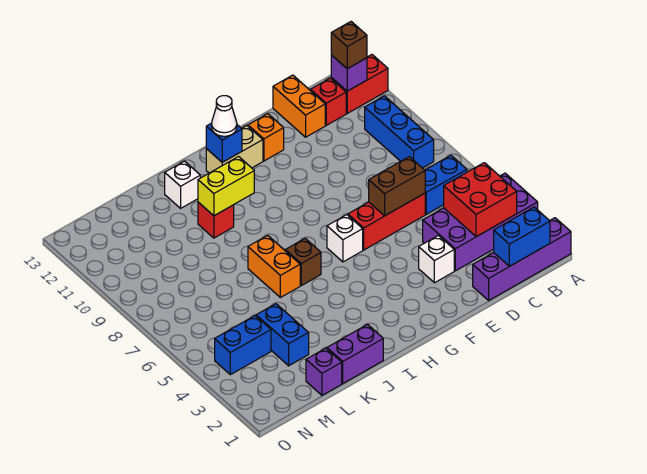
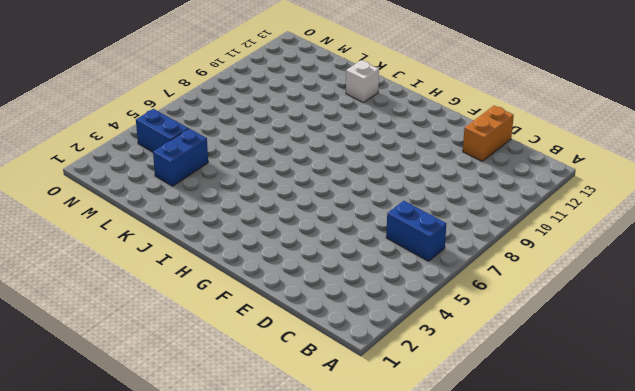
none -> purple 1x4 brick [473,218,571,300]
none -> purple 2x4 brick [423,173,538,271]
none -> red 1x2 brick [331,55,388,113]

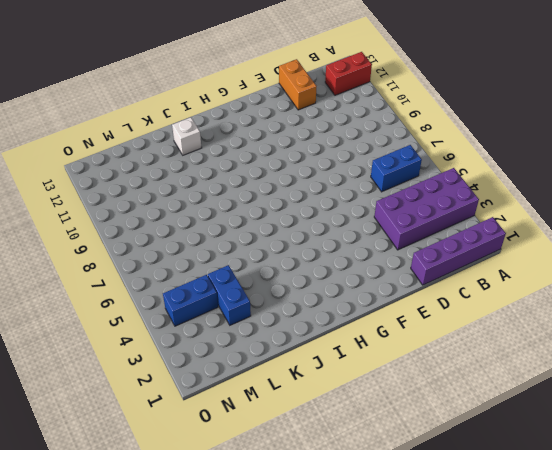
none -> blue 1x3 brick [365,96,434,168]
none -> red 1x1 brick [311,78,346,125]
none -> red 1x3 brick [348,193,425,250]

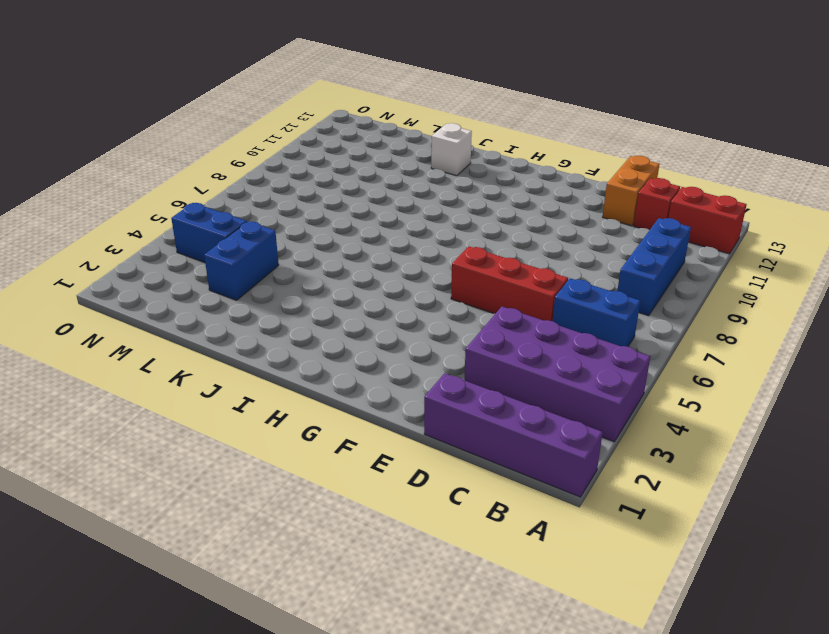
none -> white 1x1 brick [419,235,454,283]
none -> orange 1x1 brick [248,114,284,161]
none -> white 1x1 brick [327,215,363,262]

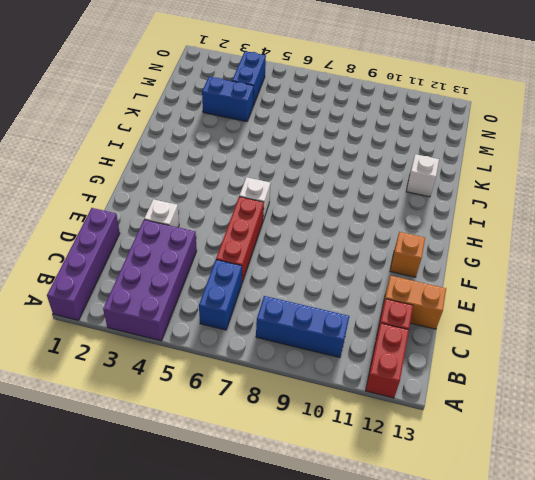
none -> tan 1x2 brick [206,126,263,173]
none -> brown 1x1 brick [285,238,321,286]
none -> purple 1x2 brick [327,325,383,383]

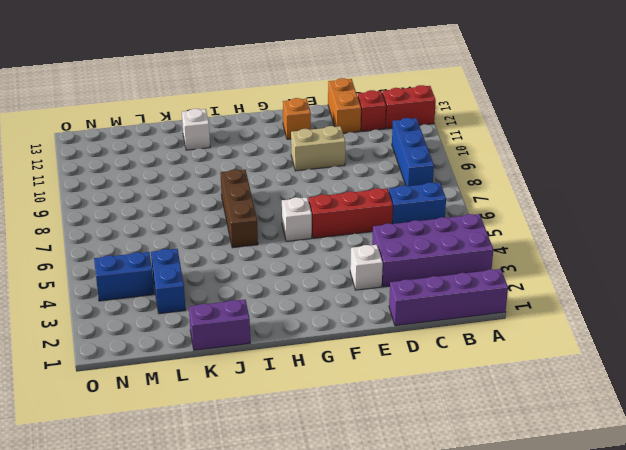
tan 1x2 brick [291,126,345,171] -> tan 1x2 brick moved to [206,126,263,173]
brown 1x3 brick [220,169,258,248] -> brown 1x1 brick [285,238,321,286]
none -> orange 1x2 brick [248,235,300,297]
none -> red 1x1 brick [198,202,234,238]
none -> purple 1x1 brick [306,348,342,395]

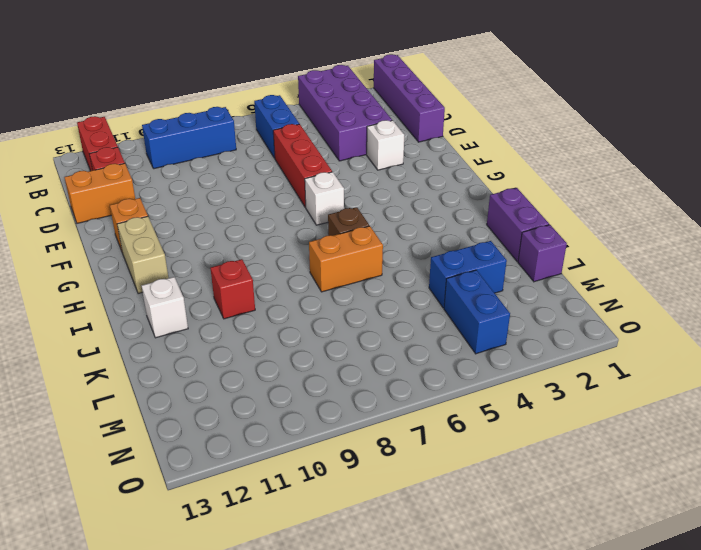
none -> blue 1x2 brick [494,207,550,266]
none -> red 2x2 brick [444,163,517,237]
none -> purple 1x1 brick [331,55,367,91]

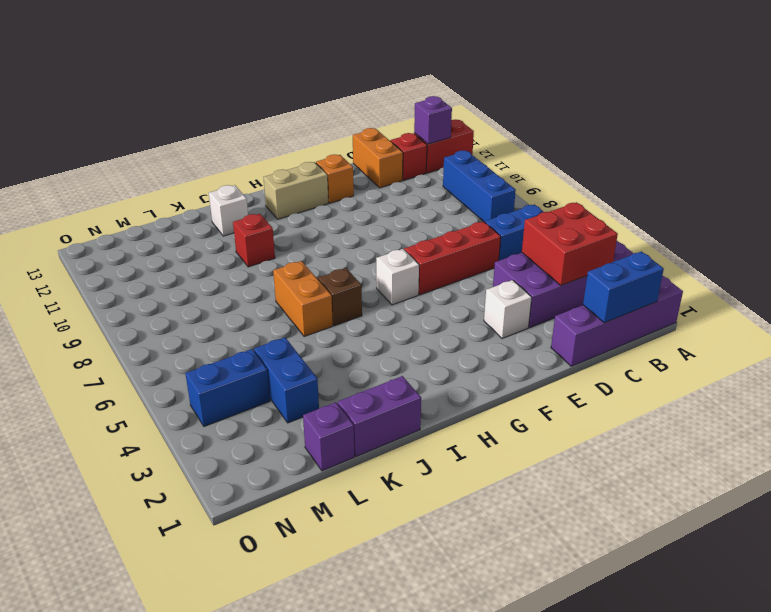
none -> brown 1x2 brick [369,157,425,216]
none -> blue 1x1 brick [206,123,242,162]
none -> yellow 1x2 brick [198,157,254,216]

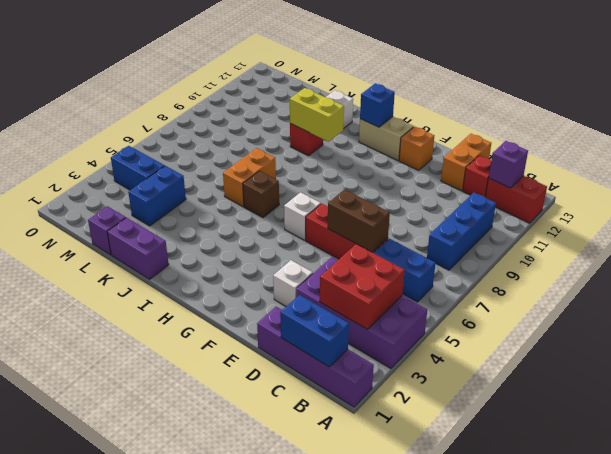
none -> brown 1x1 brick [331,22,367,69]
none -> white 1x1 cone [212,96,237,136]

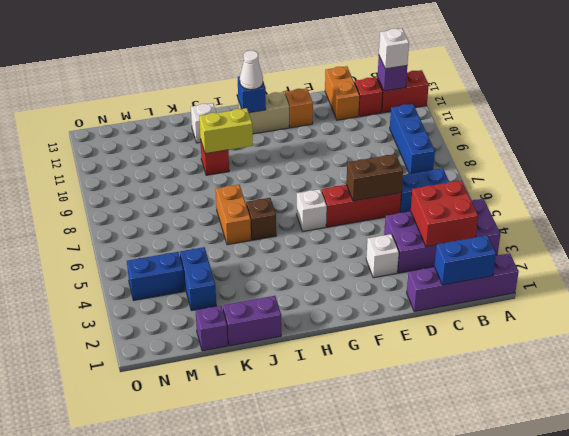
white 1x1 brick [379,29,409,69] -> brown 1x1 brick [331,22,367,69]

